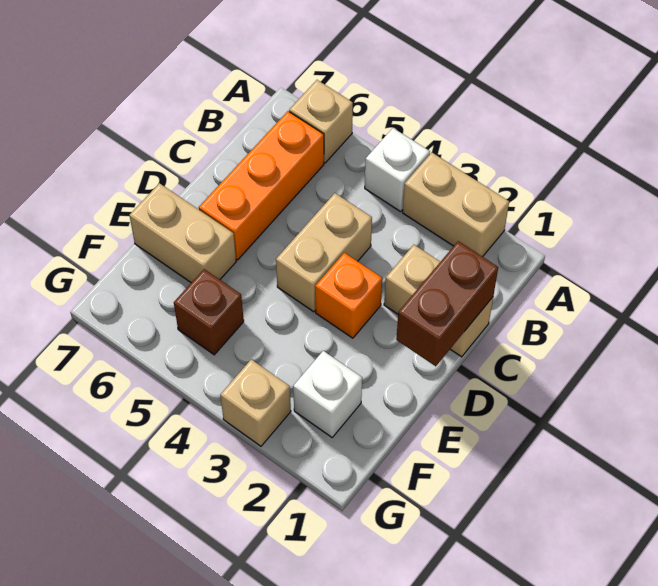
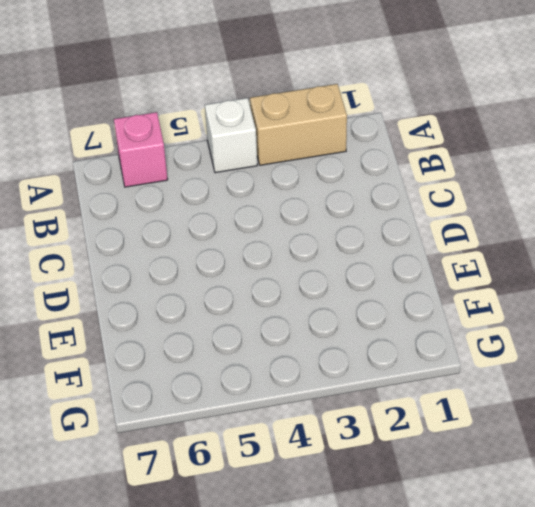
pink 1x1 brick [114,112,168,187] -> tan 1x1 brick [289,80,353,163]
none -> orange 1x3 brick [199,111,324,260]
none -> tan 1x2 brick [384,245,493,357]
none -> tan 1x2 brick [276,193,372,312]

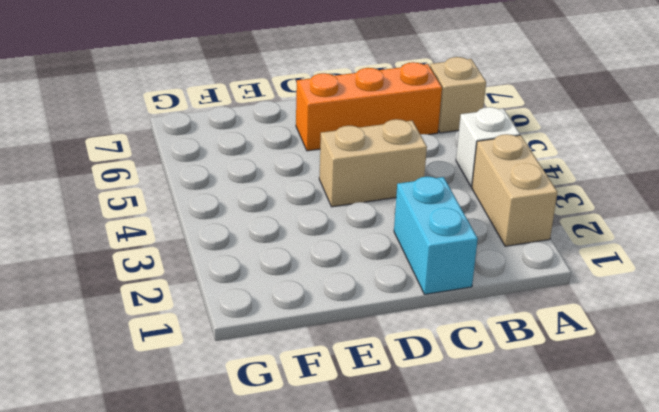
cyan 1x2 brick [394,177,478,294] -> tan 1x2 brick [384,245,493,357]
none -> orange 1x1 brick [315,253,382,338]
none -> tan 1x2 brick [129,183,236,283]
none -> white 1x1 brick [293,351,362,437]

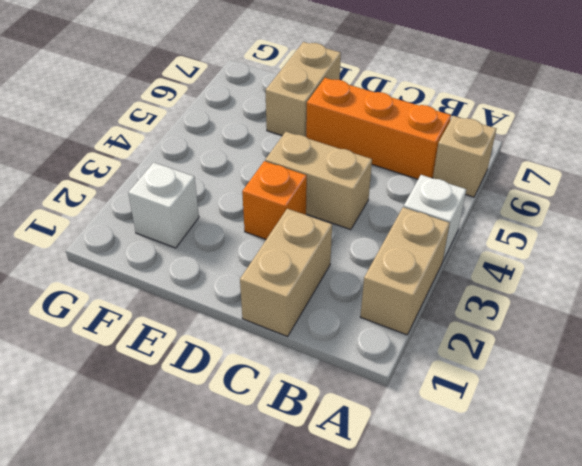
none -> brown 1x1 brick [174,269,244,355]
none -> tan 1x1 brick [220,359,291,446]
none -> brown 1x2 brick [396,241,498,366]

